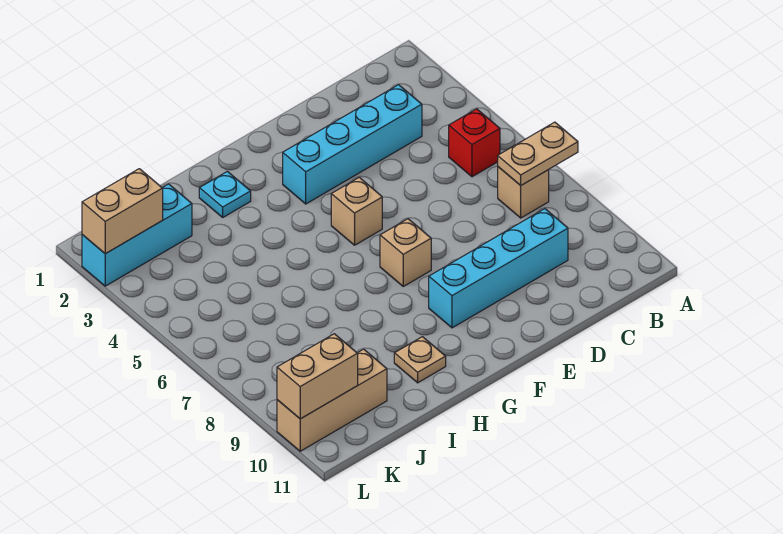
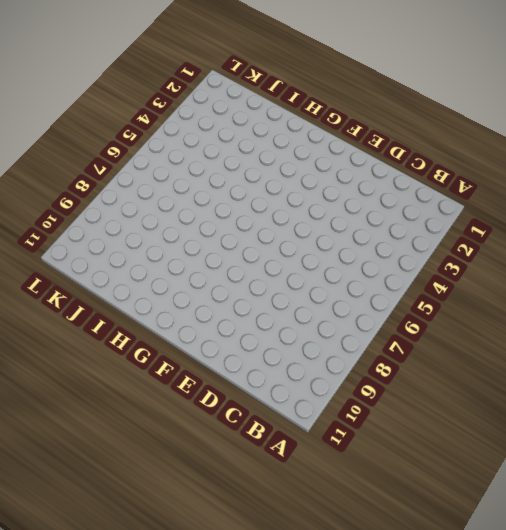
none -> red 1x1 brick [449,109,500,177]
none -> tan 1x1 brick [498,167,549,218]
none -> cyan 1x4 brick [283,85,422,204]

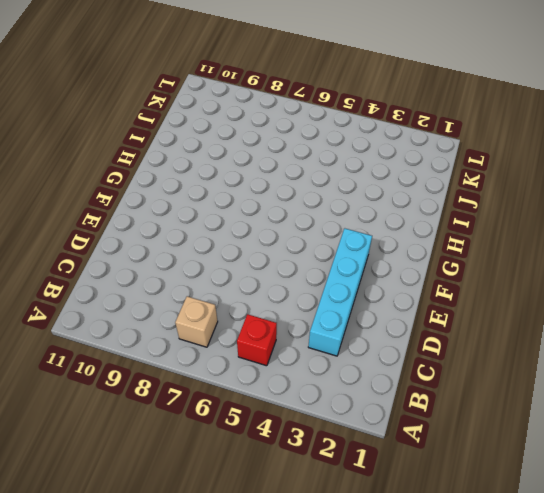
none -> cyan 1x4 brick [429,209,568,328]
none -> tan 1x1 brick [331,177,382,245]
none -> tan 1x1 brick [380,219,431,286]

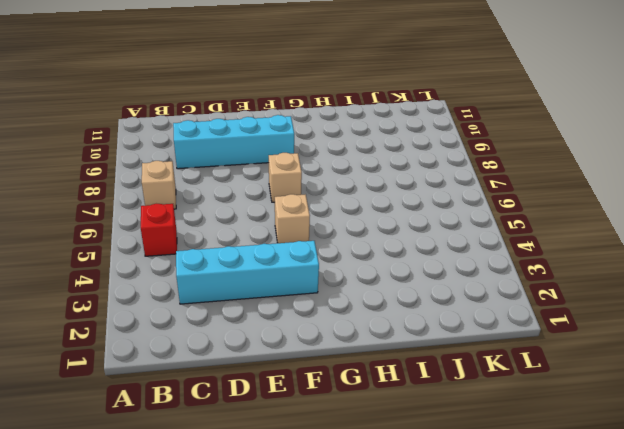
none -> cyan 1x1 plate [199,171,251,217]
none -> tan 1x1 plate [394,337,446,383]
none -> cyan 1x3 brick [82,184,192,286]

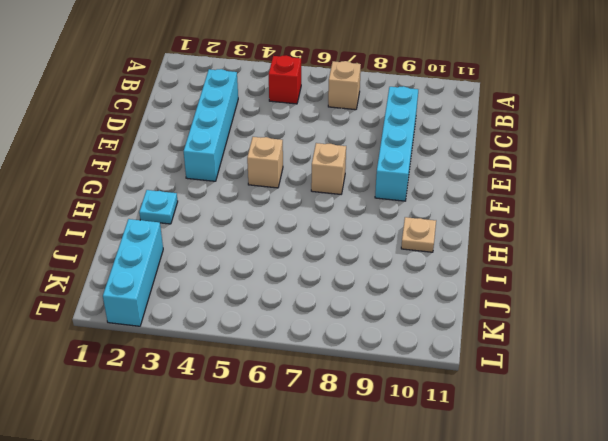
none -> tan 1x3 brick [277,349,387,451]
none -> tan 1x2 plate [498,122,578,185]
none -> tan 1x2 brick [82,169,163,254]

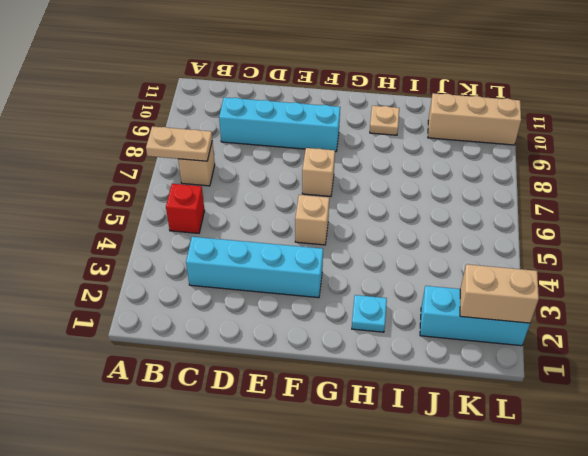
none -> tan 1x2 brick [277,334,358,419]

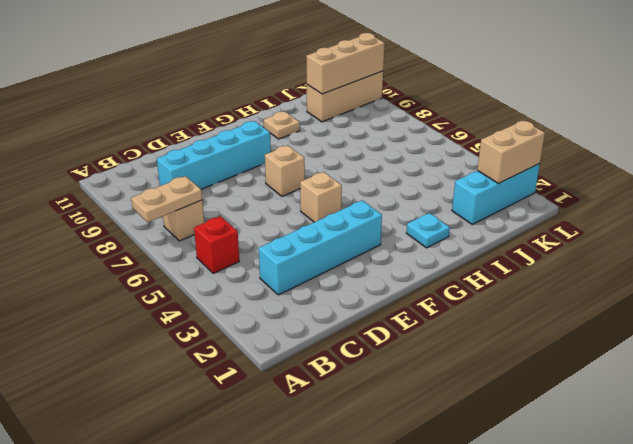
tan 1x3 brick [306,33,385,94] -> tan 1x2 brick [277,334,358,419]

